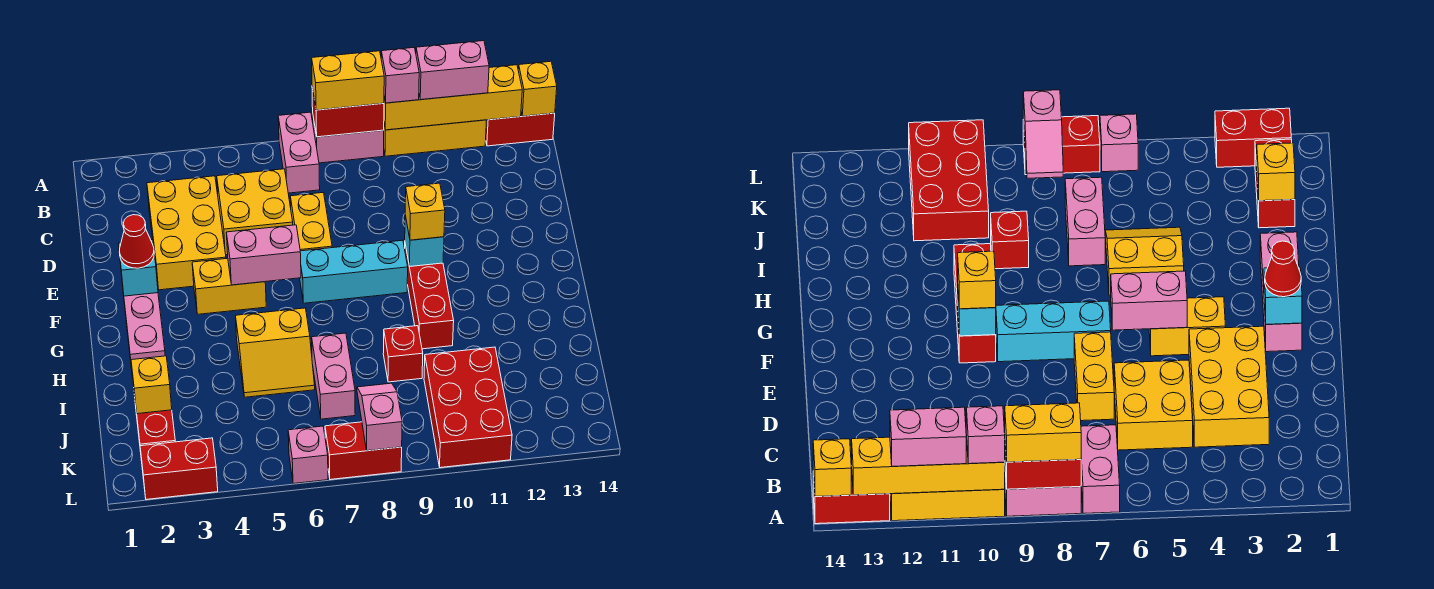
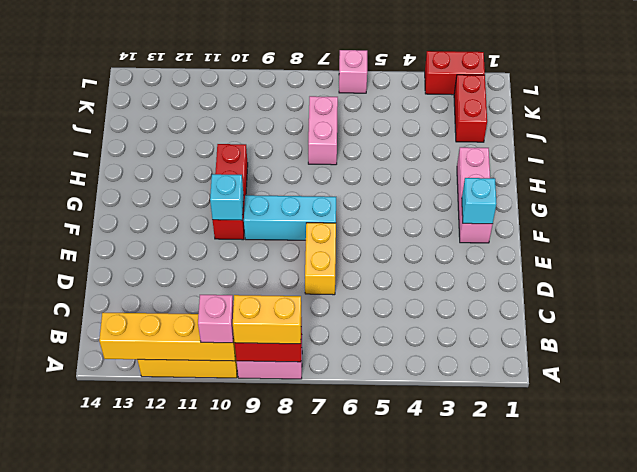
none -> pink 1x2 brick [278,112,320,193]
none -> red 1x2 brick [486,112,555,146]
none -> yellow 2x3 brick [147,176,226,290]
none -> yellow 2x2 brick [217,169,293,255]

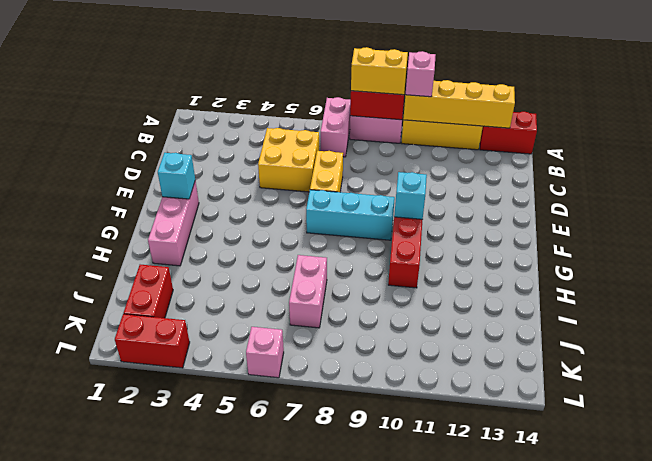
none -> yellow 2x3 brick [147,176,226,290]
none -> yellow 1x2 brick [192,258,266,314]
none -> yellow 2x2 slope [236,308,315,397]
none -> red 1x1 brick [383,326,423,382]

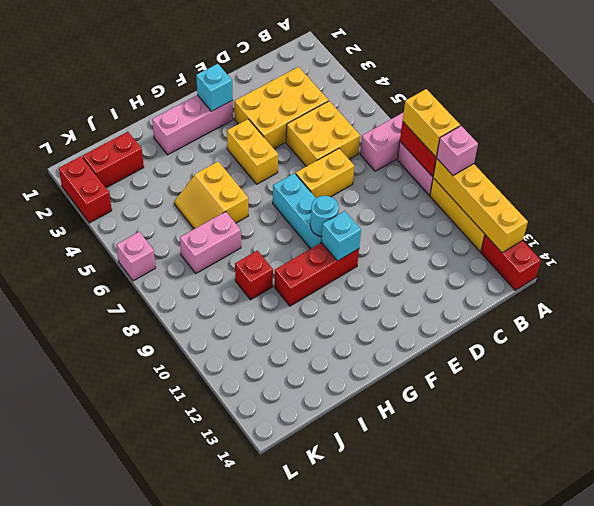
cyan 1x1 round brick [310,196,339,237] -> none
none -> red 2x3 brick [424,347,512,468]
none -> red 1x2 brick [325,422,402,480]
none -> yellow 1x1 brick [518,61,557,116]
none -> pink 1x2 brick [226,225,301,285]

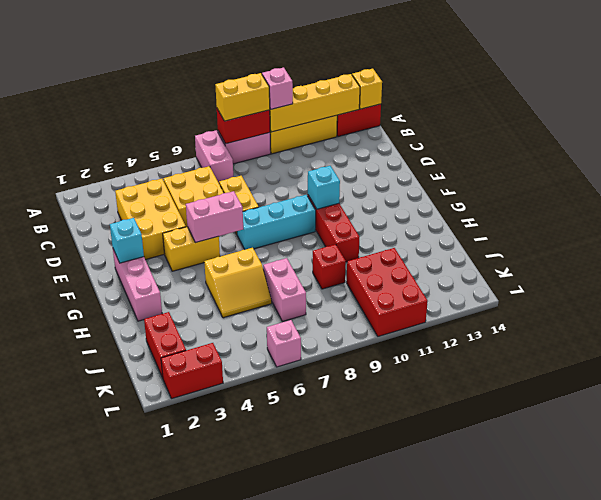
none -> red 1x2 brick [325,422,402,480]
none -> yellow 1x1 brick [131,356,172,414]
none -> pink 1x2 slope [357,383,402,451]
none -> pink 1x2 brick [416,41,489,100]

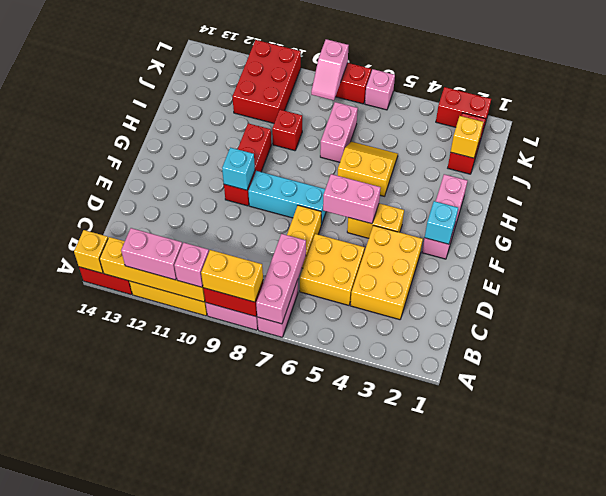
pink 1x3 brick [256,234,306,324] -> none
none -> red 1x1 cone [119,215,154,268]
none -> yellow 1x1 brick [405,183,445,240]

